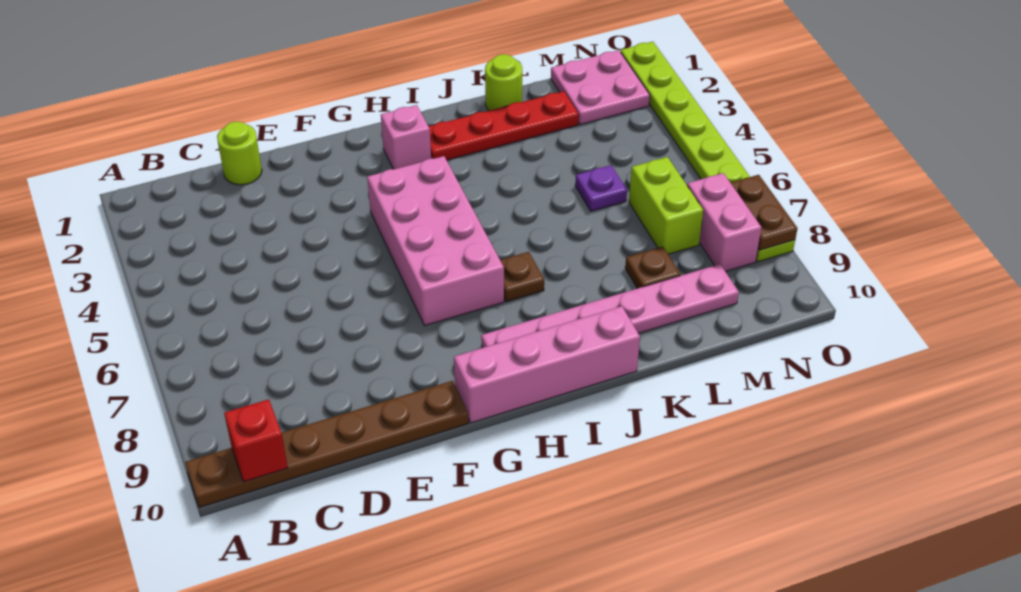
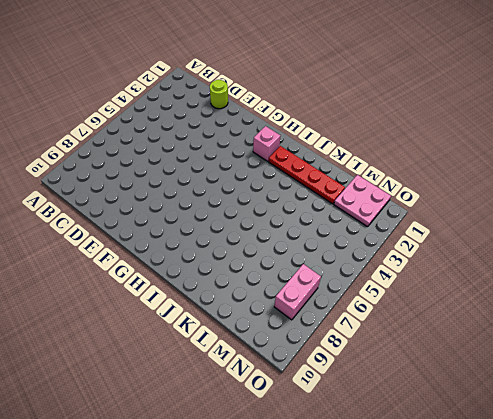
none -> brown 1x6 plate [185,381,468,508]
none -> pink 2x4 brick [367,156,504,326]
none -> pink 1x4 brick [454,306,640,423]

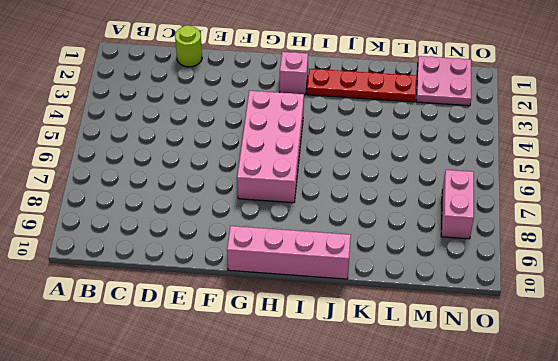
none -> brown 1x6 plate [185,381,468,508]
none -> pink 1x6 plate [481,264,739,348]
none -> brown 1x1 plate [500,252,544,302]

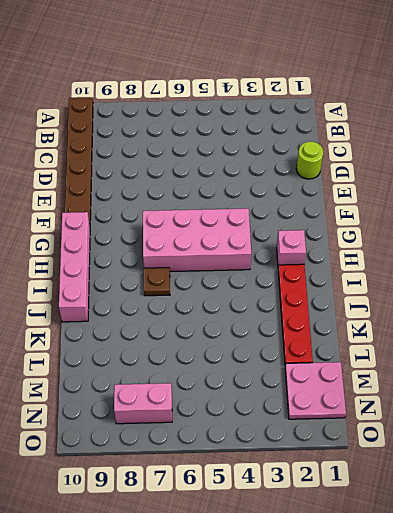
none -> pink 1x6 plate [481,264,739,348]
none -> lime 1x1 round brick [485,54,522,111]
none -> purple 1x1 plate [575,165,627,211]

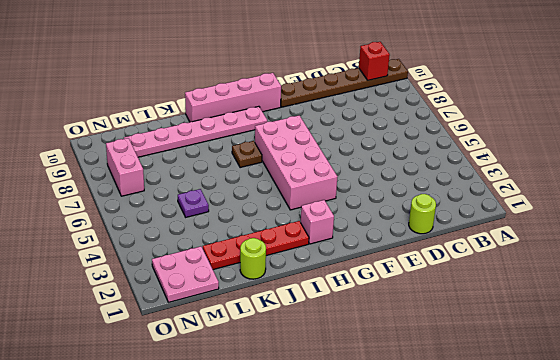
none -> brown 1x1 plate [625,247,680,289]
none -> lime 1x2 brick [629,157,703,254]
none -> lime 1x8 plate [620,42,795,262]

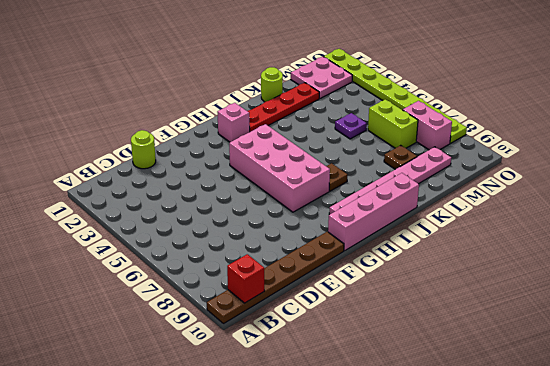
none -> brown 1x2 plate [731,175,798,250]

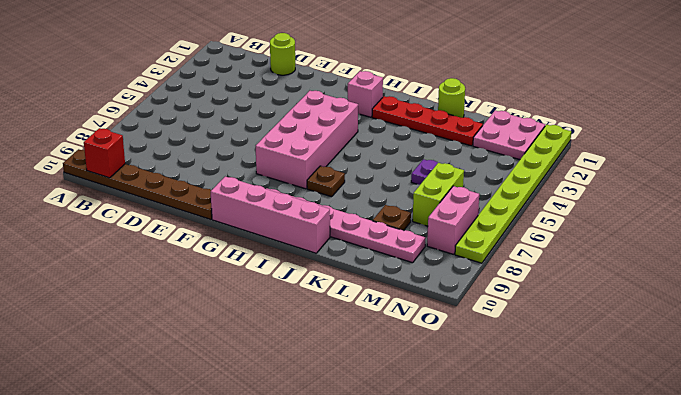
none -> brown 1x2 plate [731,175,798,250]

